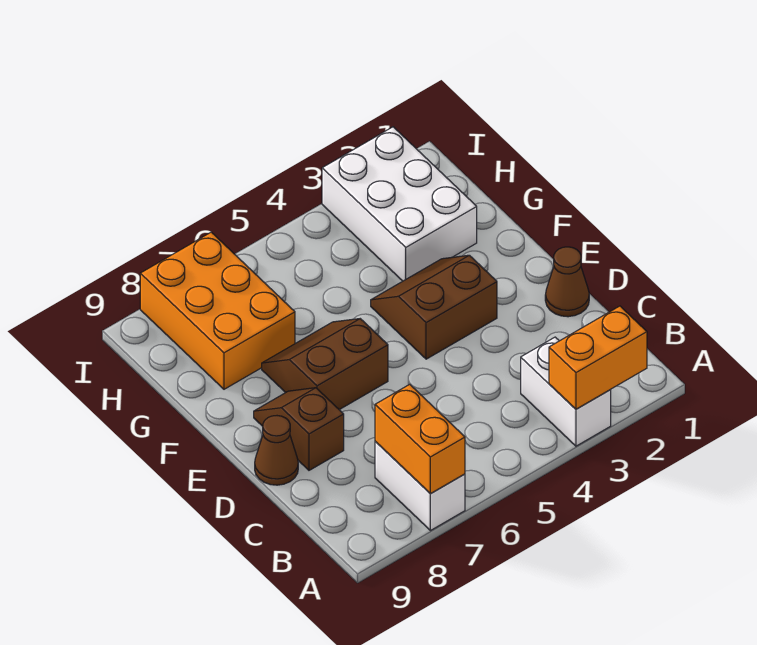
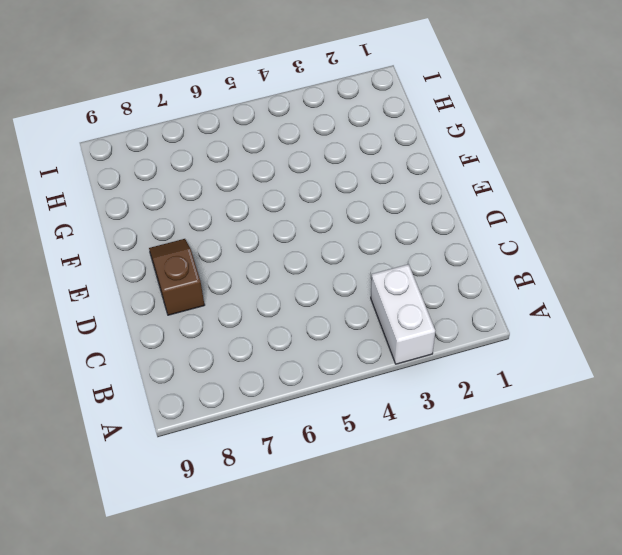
none -> white 1x2 brick [375,442,465,531]
none -> brown 1x1 cone [545,247,589,317]

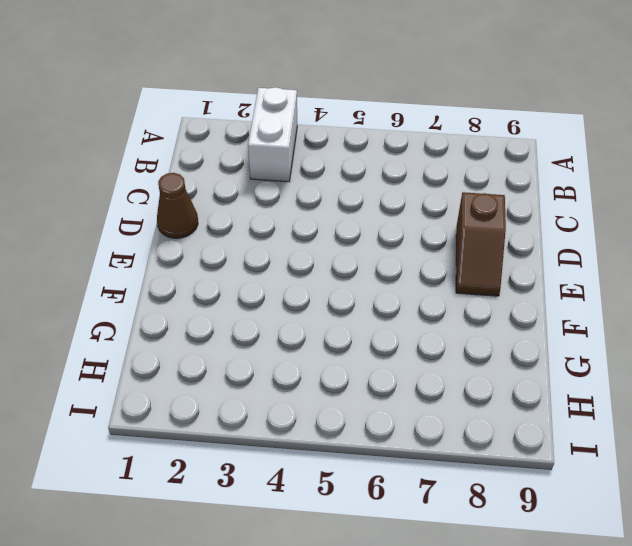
none -> white 1x2 brick [375,442,465,531]
none -> brown 1x1 cone [255,416,298,485]

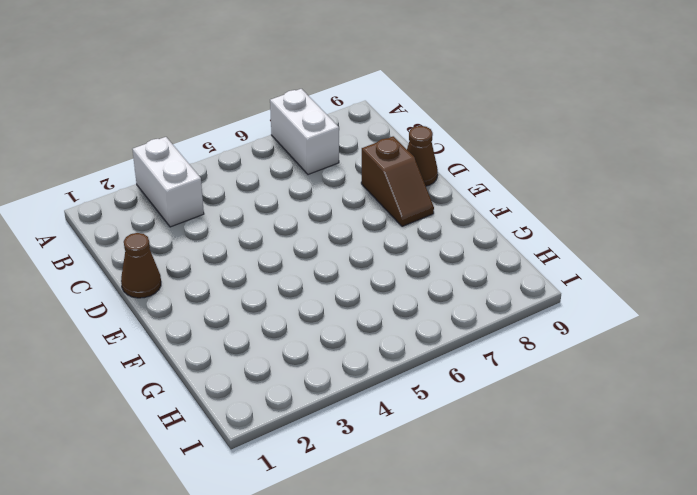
none -> brown 2x2 slope [371,255,497,359]
none -> brown 2x2 slope [262,319,388,410]

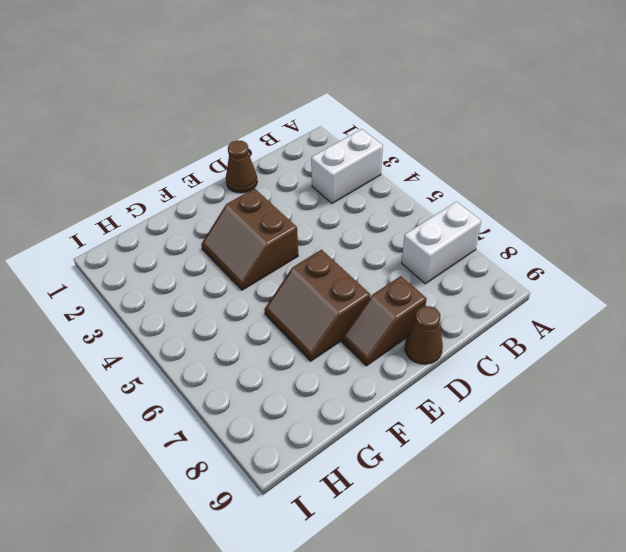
none -> white 2x3 brick [322,127,477,281]
none -> orange 2x3 brick [140,232,295,389]

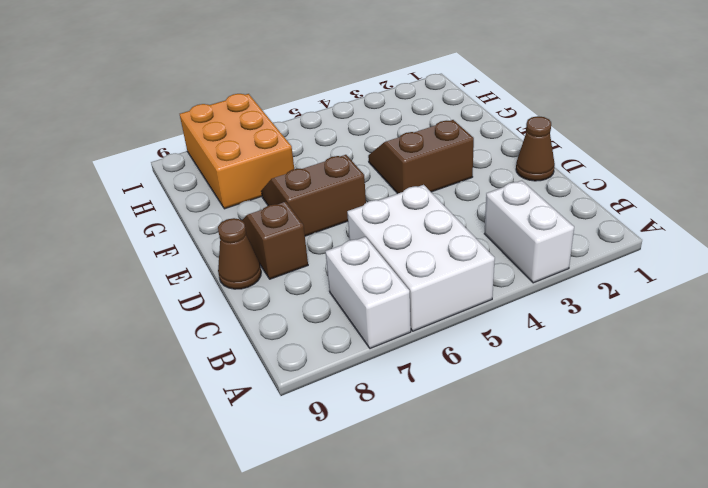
white 2x3 brick [347,185,495,331] -> white 2x3 brick moved to [322,127,477,281]
none -> orange 1x2 brick [549,306,647,409]
none -> orange 1x2 brick [375,384,465,494]

